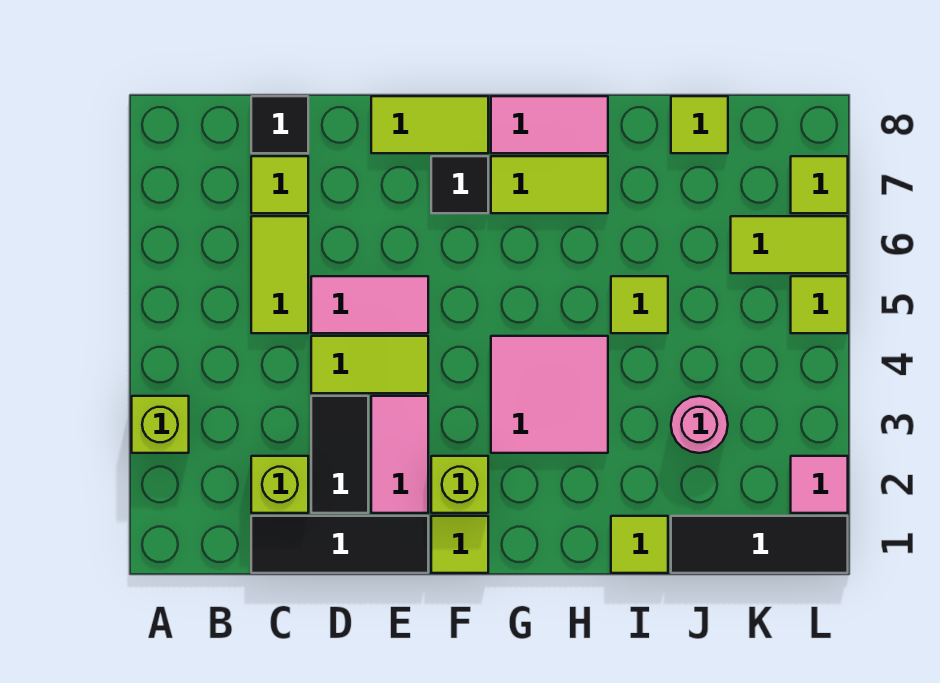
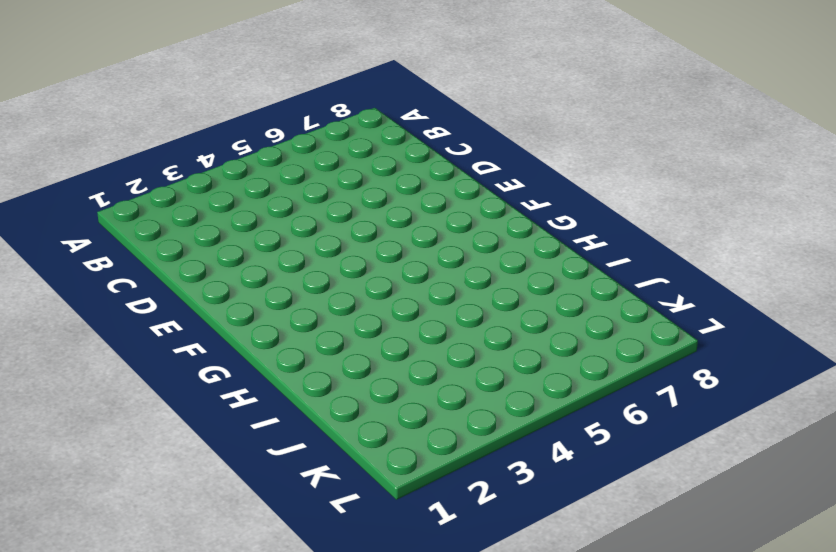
none -> lime 1x1 brick [132,396,189,453]
none -> black 1x3 tile [251,516,428,573]
none -> lime 1x1 brick [251,456,308,513]

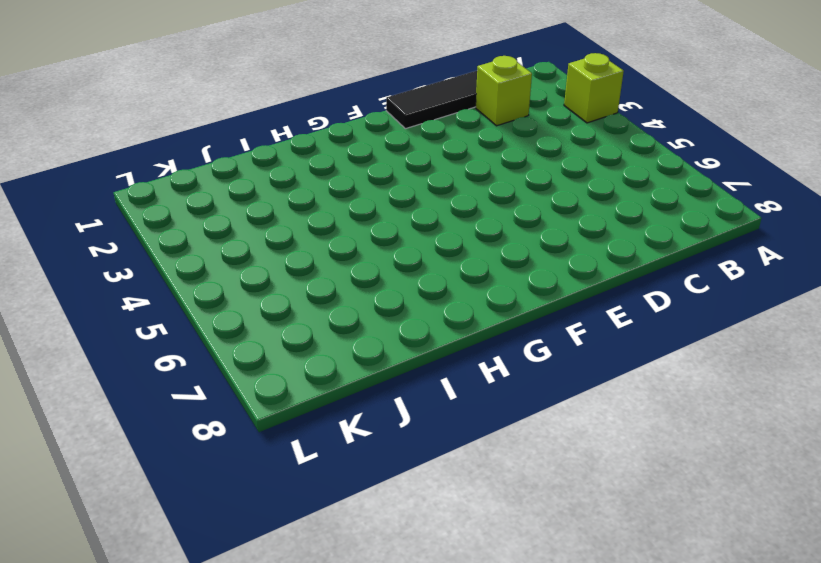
none -> lime 1x2 tile [251,216,308,333]
none -> lime 1x1 tile [251,156,308,213]
none -> black 1x1 tile [251,96,308,153]

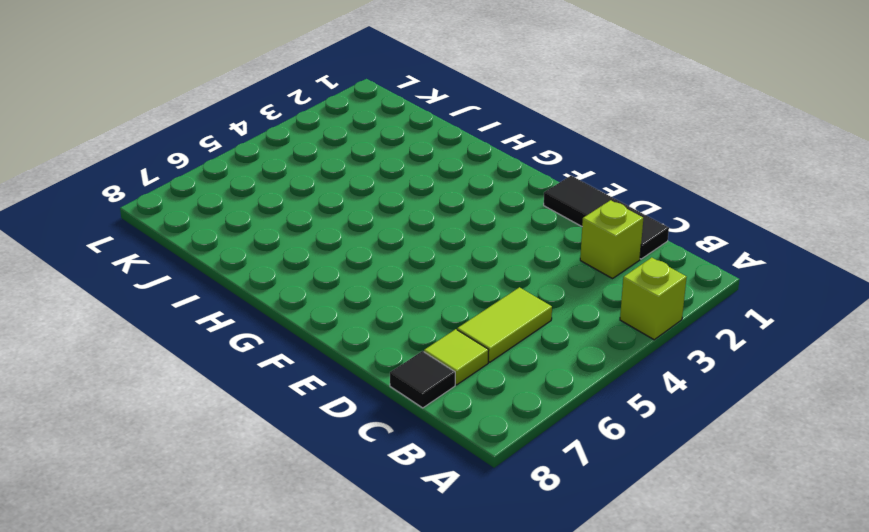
none -> black 1x2 tile [311,396,368,513]
none -> lime 1x2 tile [311,336,428,393]
none -> pink 1x2 tile [311,276,428,333]

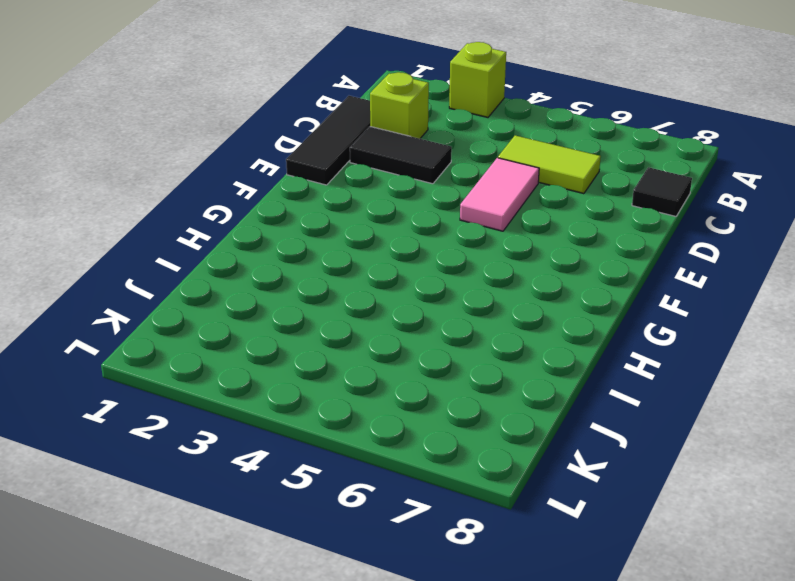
none -> lime 1x1 tile [251,156,308,213]
none -> lime 1x2 tile [311,336,428,393]
none -> pink 1x2 tile [371,396,428,513]

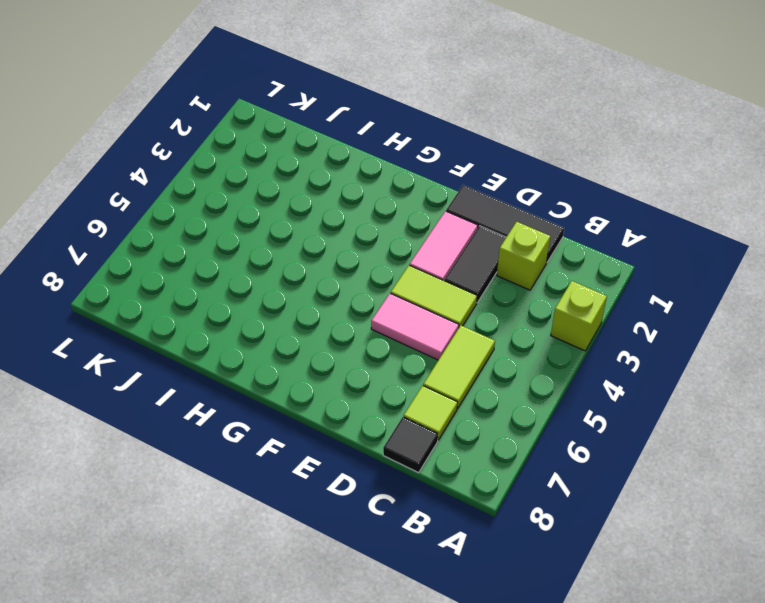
none -> lime 1x2 tile [371,96,488,153]
none -> lime 1x1 tile [431,516,488,573]
none -> lime 1x1 brick [431,456,488,513]

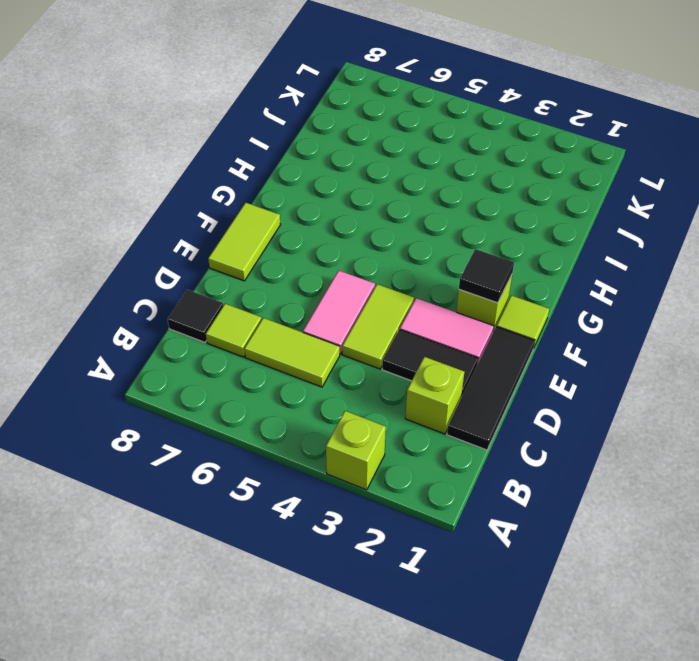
black 1x1 tile [459,249,514,303] -> black 1x1 tile moved to [431,156,488,213]
none -> pink 2x2 tile [491,336,608,453]
none -> lime 1x2 tile [491,156,608,213]
none -> pink 1x2 tile [491,96,608,153]

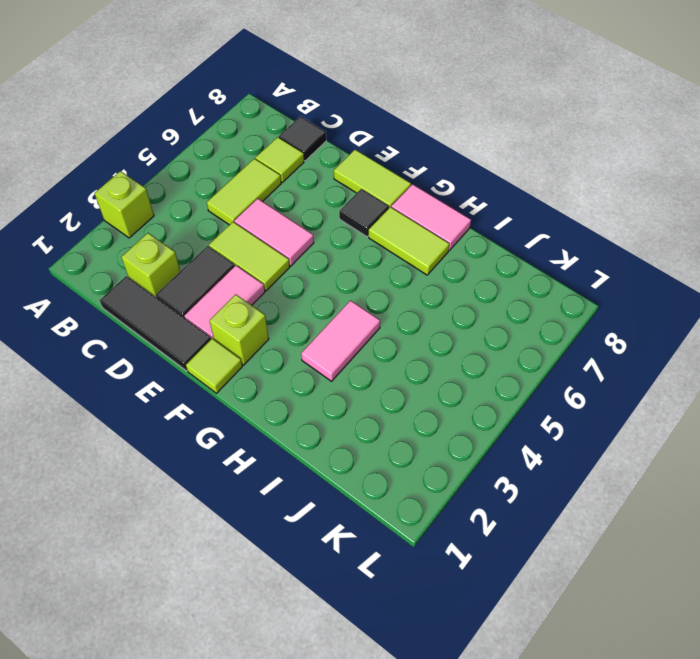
pink 1x2 tile [301,300,380,381] -> pink 2x2 tile [491,336,608,453]
none -> lime 1x1 tile [611,516,668,573]
none -> lime 1x1 tile [611,276,668,333]
none -> black 1x3 tile [671,516,848,573]

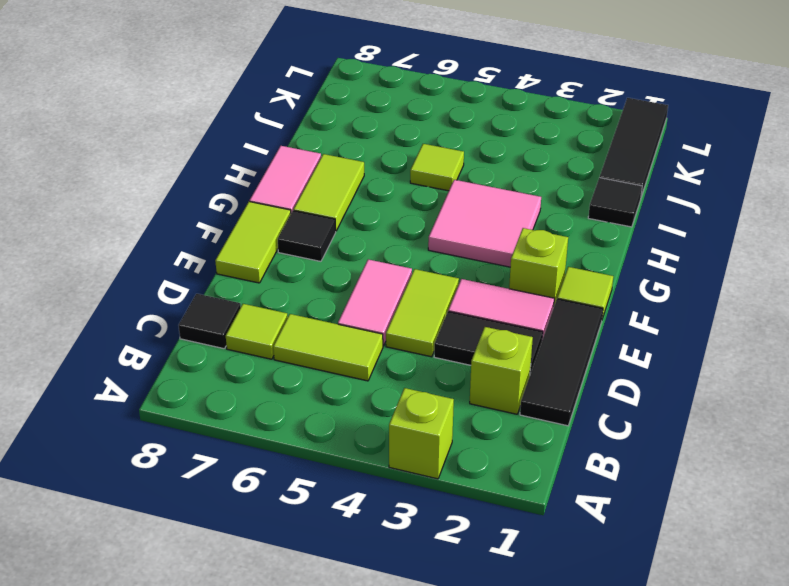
black 1x1 tile [588,178,642,227] -> lime 1x1 tile [611,516,668,573]
none -> pink 1x1 round brick [671,396,728,453]
none -> lime 1x1 tile [671,96,728,153]
none -> lime 1x2 tile [731,216,848,273]

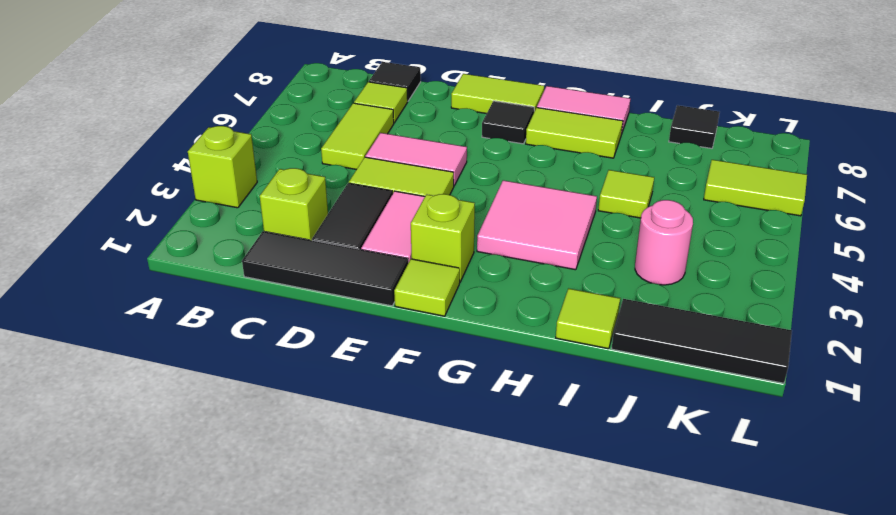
black 1x1 tile [669,105,720,148] -> lime 1x1 tile [671,96,728,153]
none -> pink 1x1 tile [791,456,848,513]
none -> lime 1x1 tile [791,276,848,333]
none -> lime 1x1 tile [791,156,848,213]

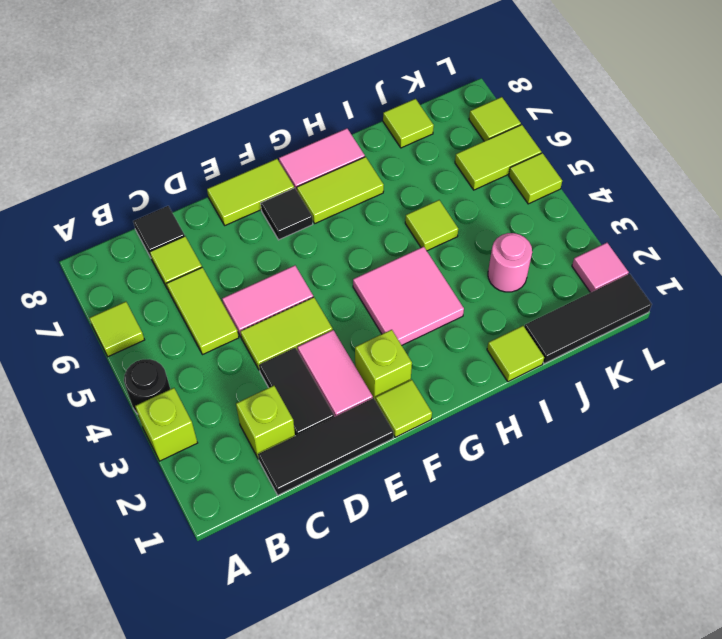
black 1x1 round brick [124,359,170,414] -> none
lime 1x1 tile [89,302,144,357] -> none

